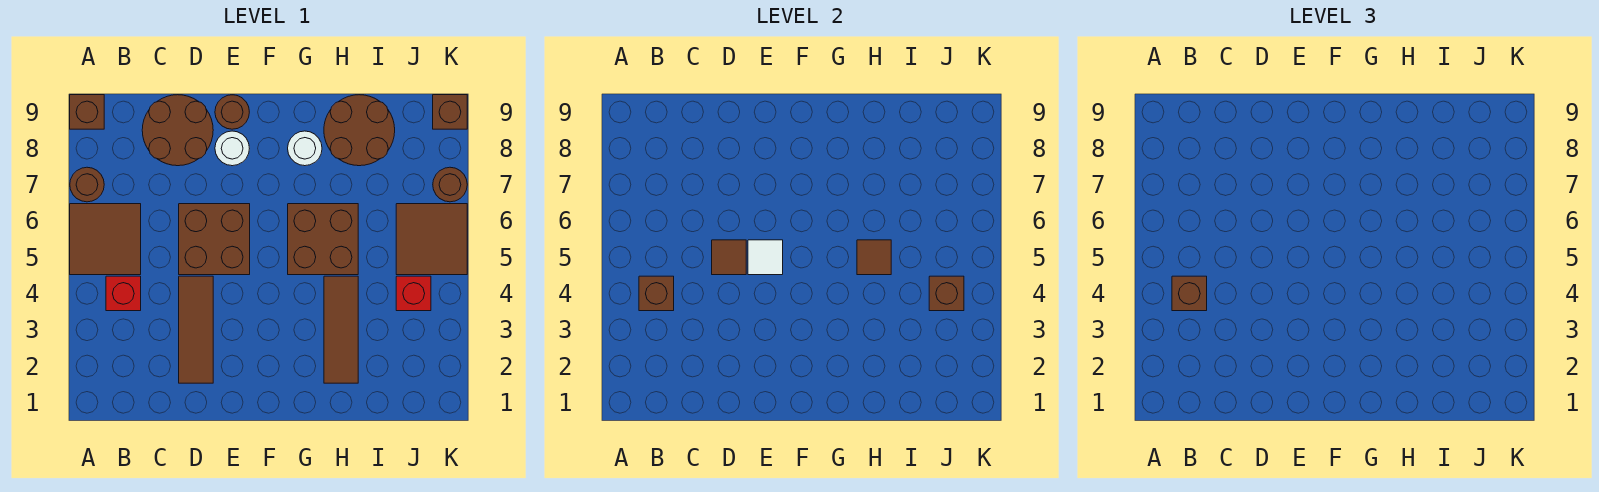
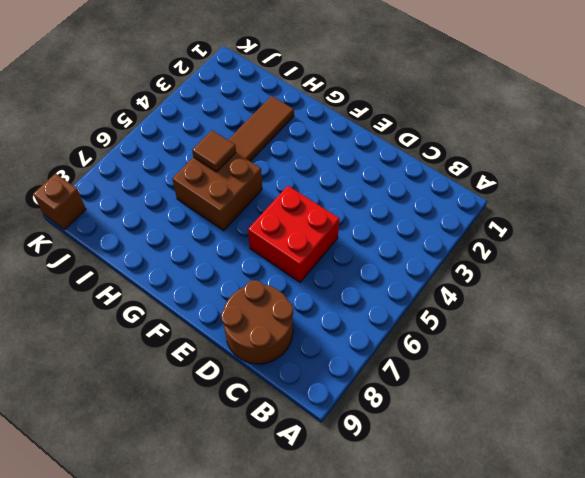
red 2x2 brick [248,186,340,282] -> brown 2x2 brick [179,204,250,275]
none -> brown 2x2 tile [70,204,141,275]
none -> brown 1x1 round brick [70,167,104,202]
none -> brown 1x1 brick [70,95,104,129]

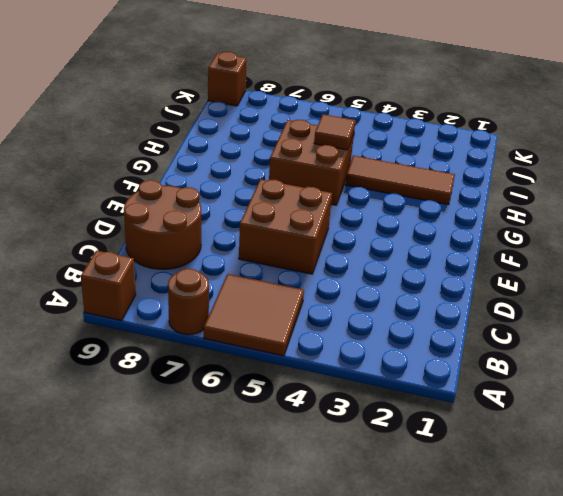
none -> red 1x1 brick [106,276,141,311]
none -> brown 1x3 tile [179,276,213,383]
none -> white 1x1 round brick [215,131,249,166]

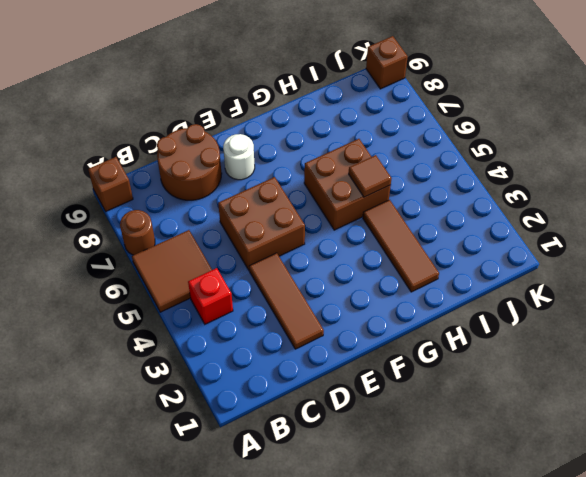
none -> brown 1x1 round brick [215,95,249,129]
none -> white 1x1 round brick [288,131,322,166]
none -> brown 2x2 round brick [324,95,395,166]

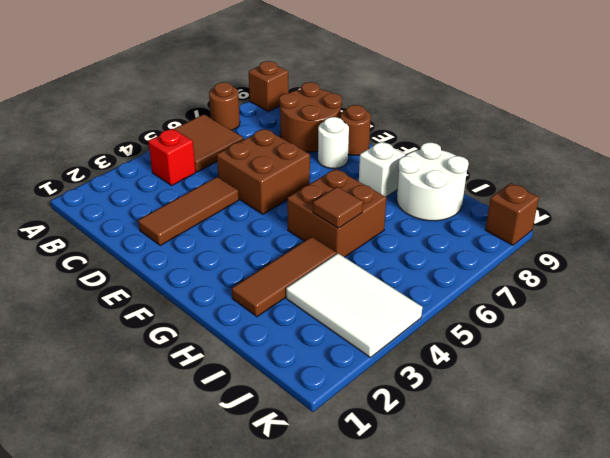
white 1x1 brick [359,142,405,197] -> white 1x1 round brick [288,131,322,166]
white 2x2 round brick [397,143,469,221] -> brown 2x2 round brick [324,95,395,166]
white 2x3 tile [286,253,422,358] -> red 1x1 brick [396,276,431,311]
none -> brown 2x2 tile [396,204,467,275]
none -> brown 1x1 round brick [433,167,467,202]
none -> brown 1x1 brick [639,276,674,311]

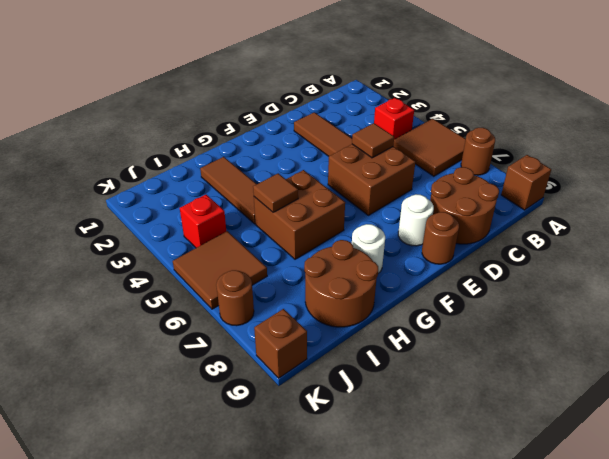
none -> brown 1x1 brick [639,276,674,311]
none -> white 1x1 tile [748,240,783,275]
none -> brown 1x1 brick [929,276,964,311]

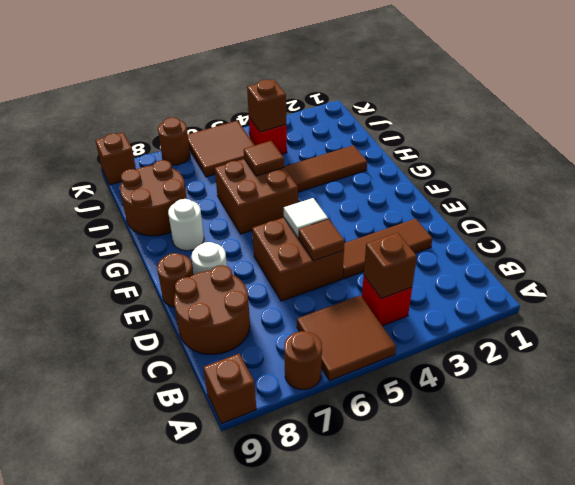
none -> brown 1x1 brick [1172,276,1207,311]

